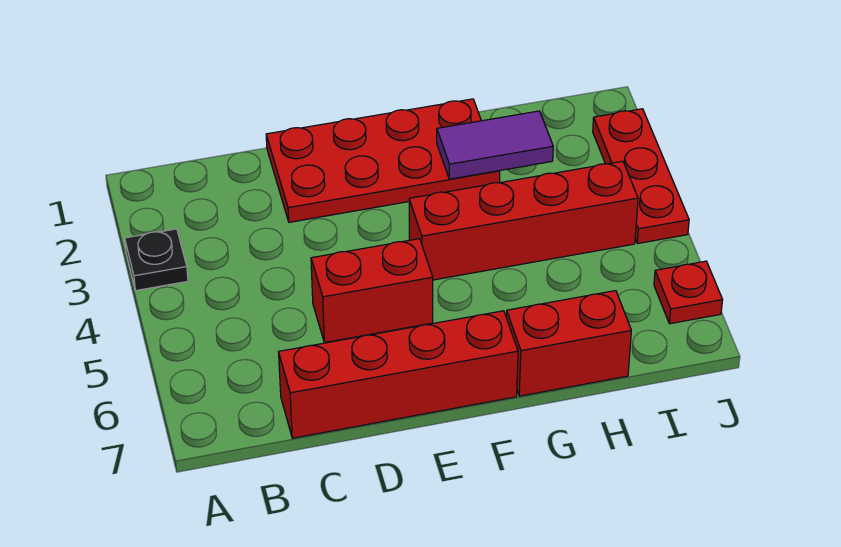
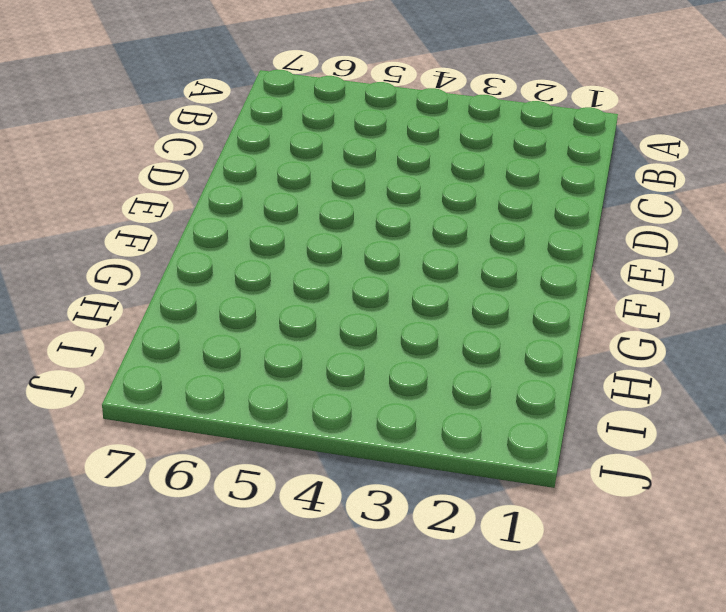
none -> black 1x1 plate [125,229,188,290]
none -> red 1x4 brick [279,311,518,438]

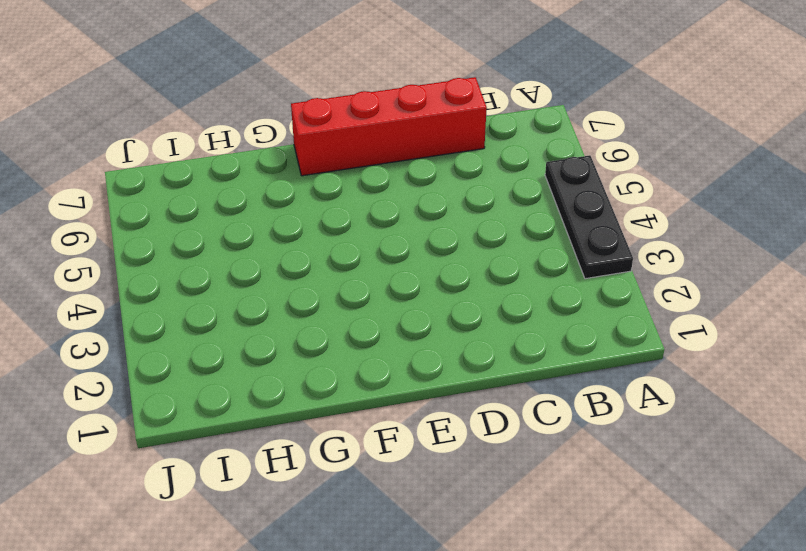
black 1x3 plate [545,155,633,279] -> black 1x1 plate [125,229,188,290]
none -> red 2x4 plate [266,99,500,222]
none -> red 1x2 brick [311,239,433,342]

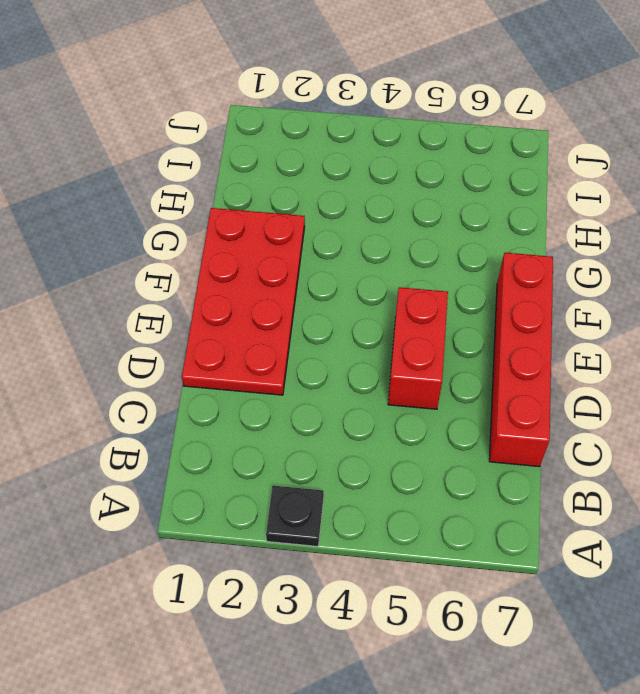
none -> red 1x4 brick [409,161,638,280]
none -> red 1x2 brick [506,291,631,396]

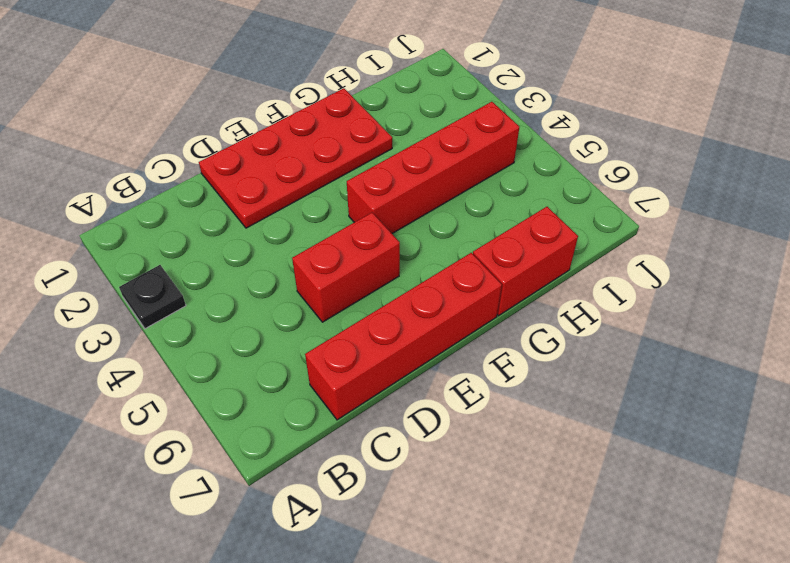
none -> red 1x3 plate [593,109,689,244]
none -> red 1x1 plate [654,261,723,324]

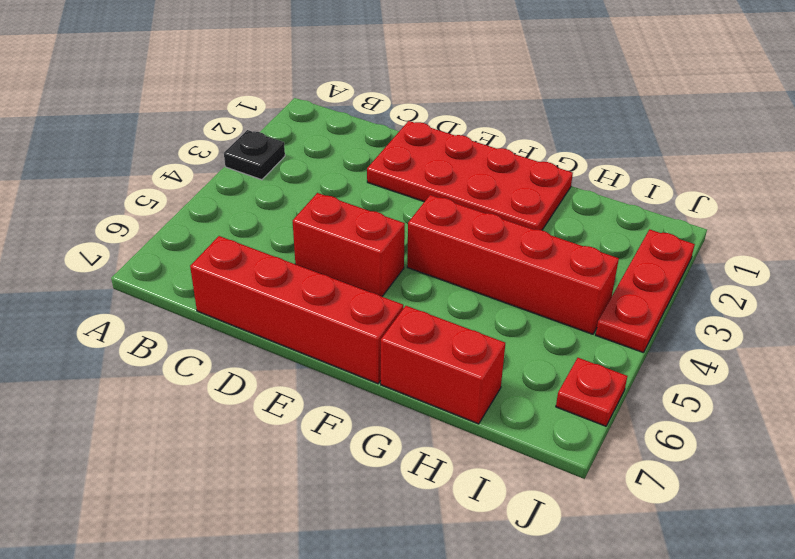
none -> purple 1x2 tile [437,111,553,179]

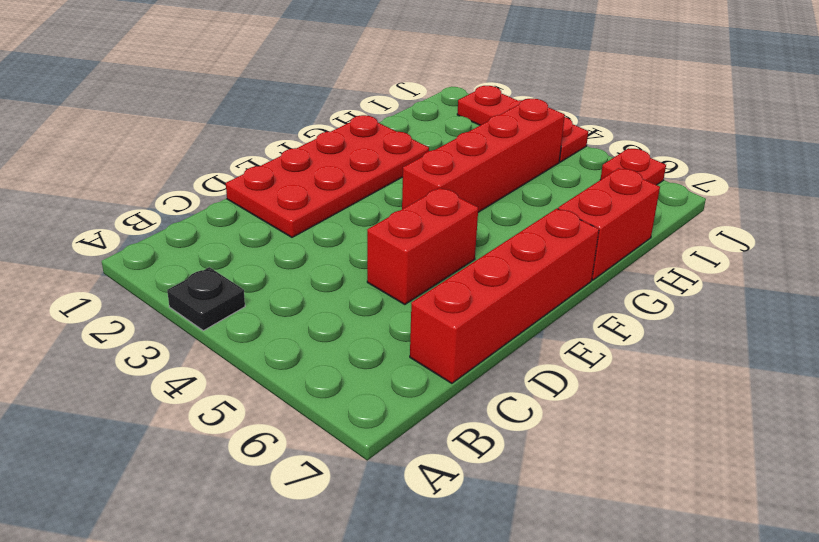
none -> purple 1x2 tile [437,111,553,179]

